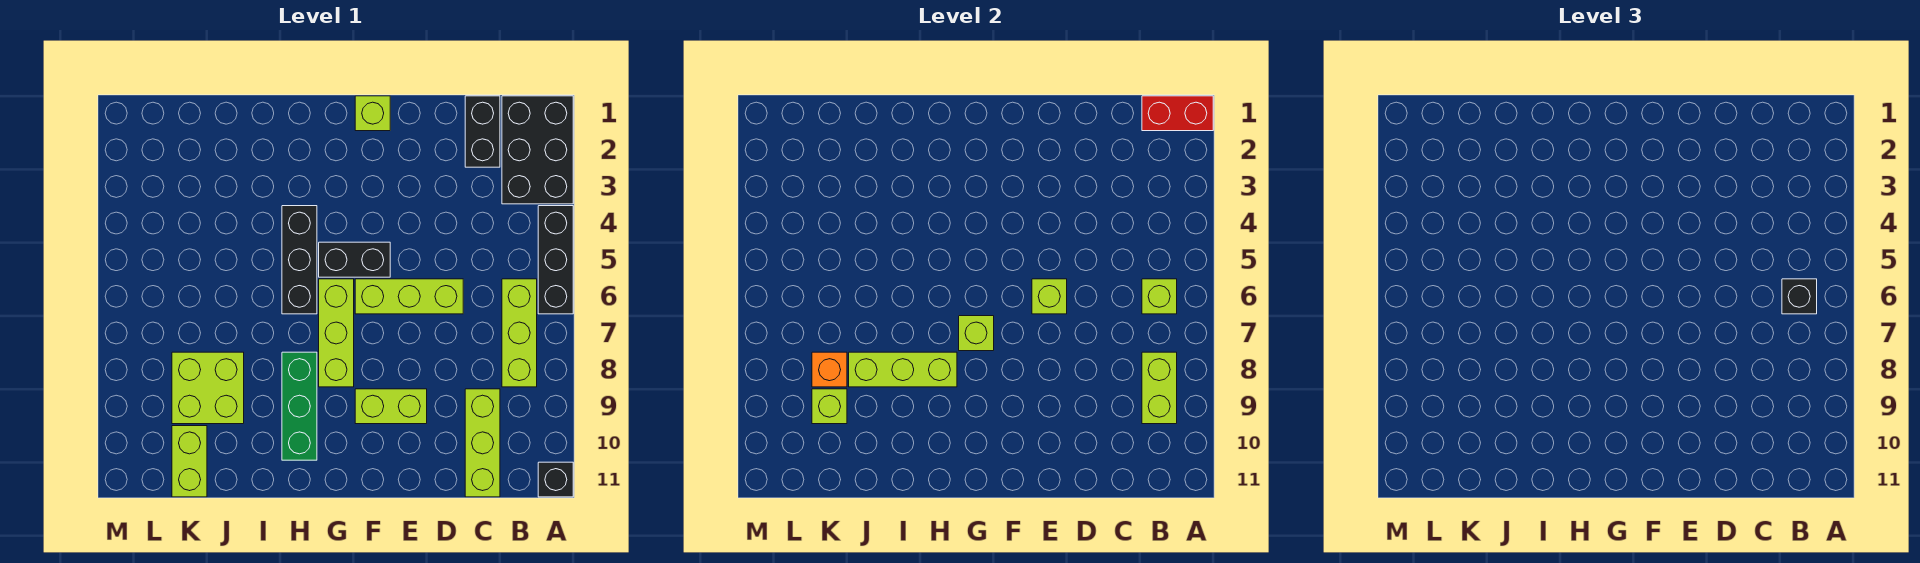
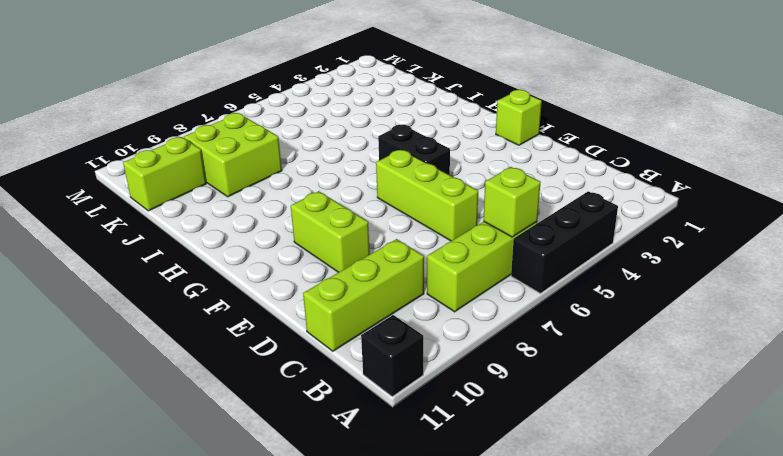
none -> black 2x3 brick [502,96,573,204]
none -> black 1x2 brick [465,96,500,167]
none -> lime 1x3 brick [319,279,354,387]

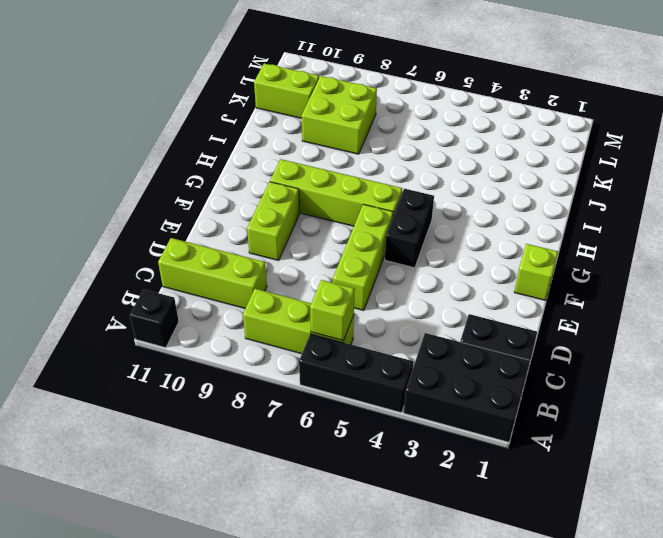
lime 1x4 brick [270,159,402,226] -> lime 1x3 brick [319,279,354,387]
none -> black 1x3 brick [282,206,317,314]
none -> green 1x3 brick [282,352,317,460]
none -> red 1x2 brick [1142,96,1213,131]

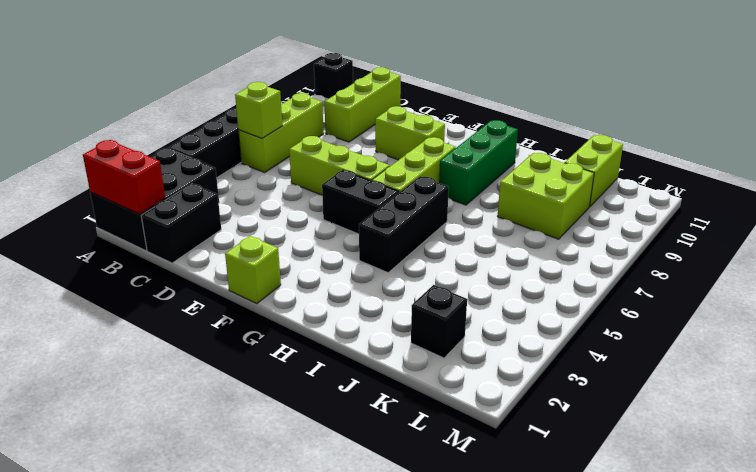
black 1x1 brick [411,285,467,358] -> black 1x1 brick moved to [1782,279,1817,314]
none -> lime 1x2 brick [1142,352,1177,424]
none -> lime 1x1 brick [1032,279,1067,314]
none -> lime 1x1 brick [959,316,994,351]

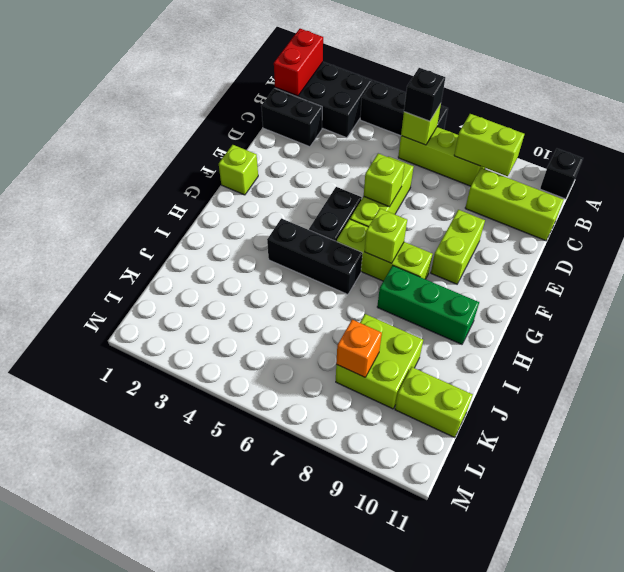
none -> lime 1x3 brick [849,352,957,387]
none -> lime 1x1 brick [812,389,847,424]

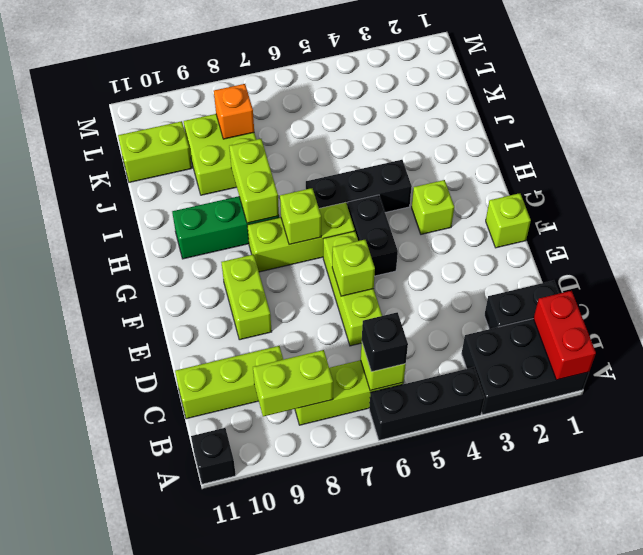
lime 1x1 brick [412,180,454,234] -> lime 1x1 brick moved to [812,389,847,424]
lime 1x2 brick [229,139,279,223] -> lime 1x3 brick [849,352,957,387]

